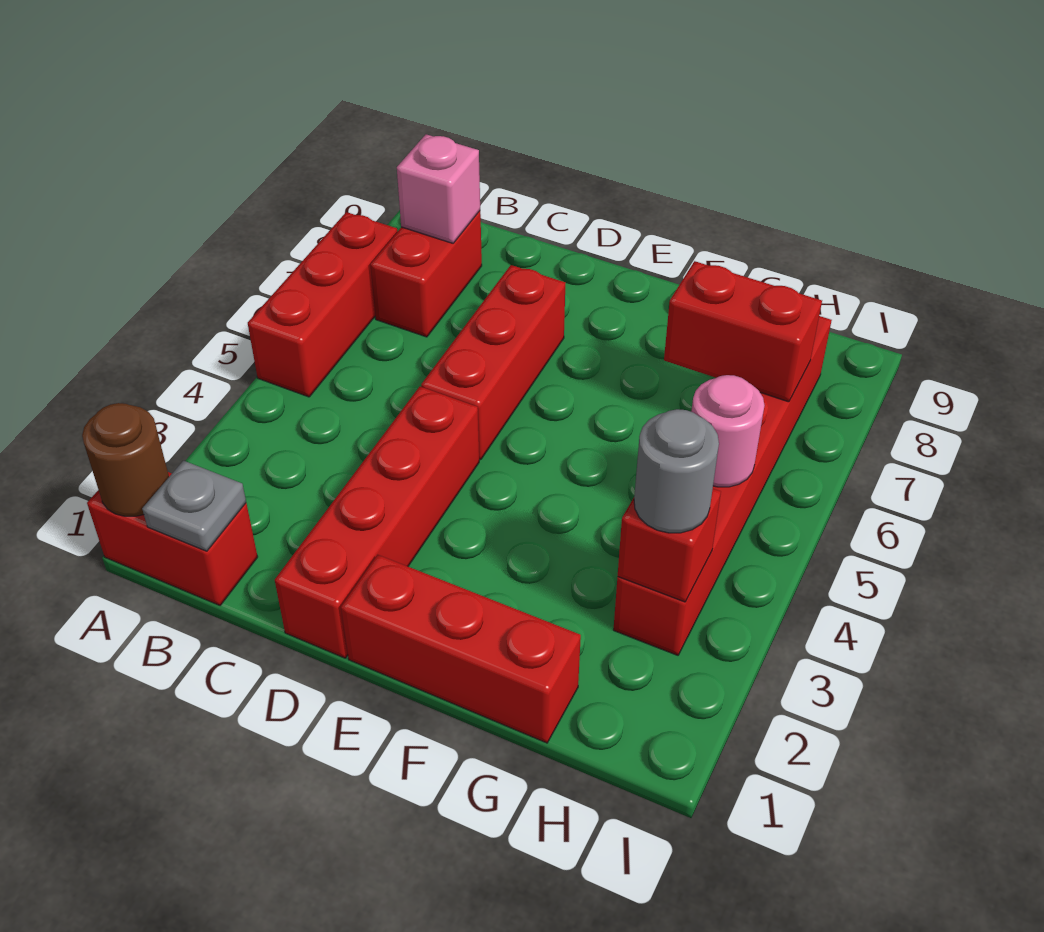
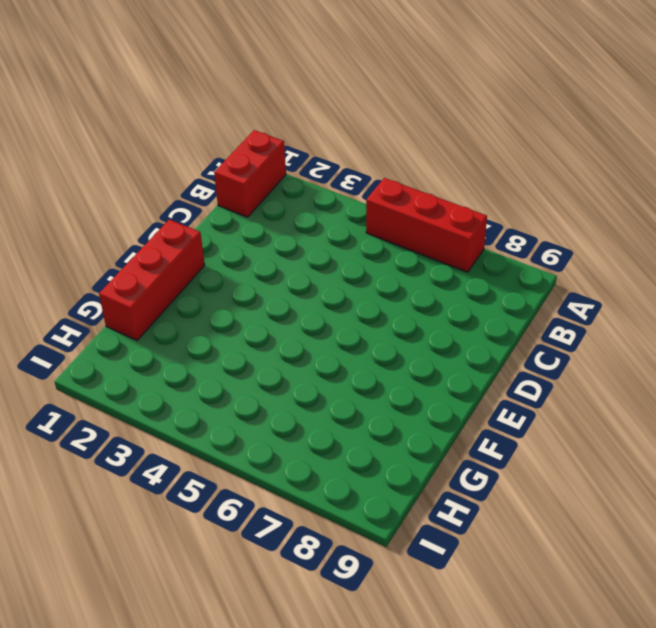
none -> red 1x2 brick [370,211,482,337]
none -> red 1x4 brick [275,387,479,658]
none -> red 1x3 brick [421,265,565,460]

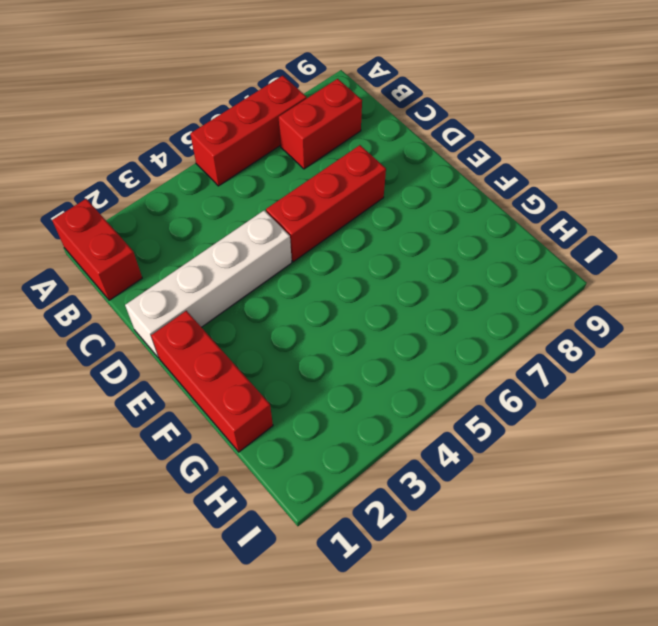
white 1x4 brick [125,210,292,358] -> red 1x4 brick [275,387,479,658]
none -> red 1x6 brick [613,316,832,655]
none -> brown 1x1 round brick [82,403,169,516]
none -> grey 1x1 plate [142,461,246,551]

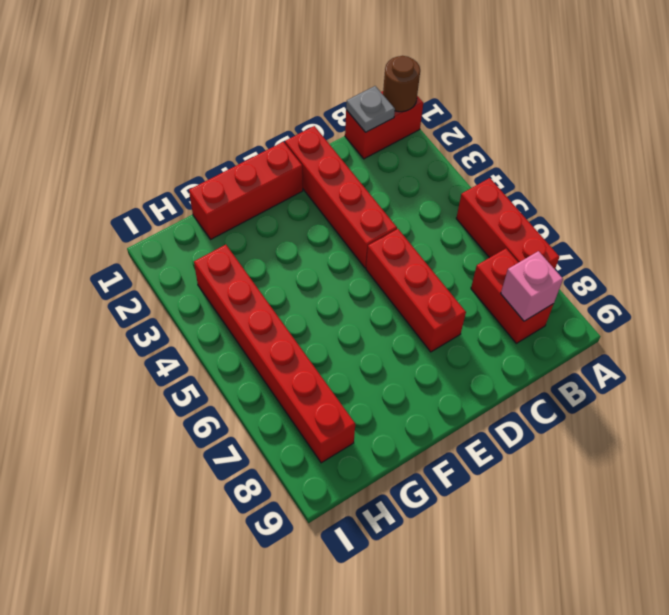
none -> red 1x2 brick [664,261,822,402]
none -> red 1x1 brick [618,489,721,602]
none -> pink 1x1 round brick [691,375,765,487]

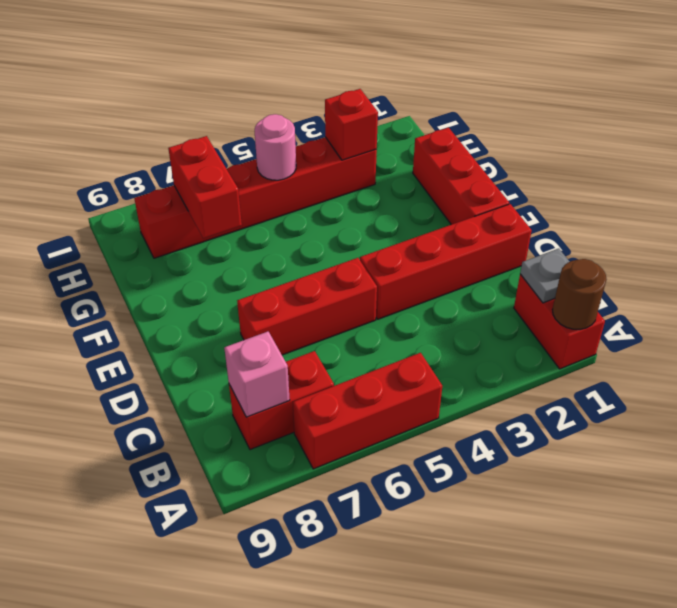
none -> grey 1x1 round brick [634,409,719,533]

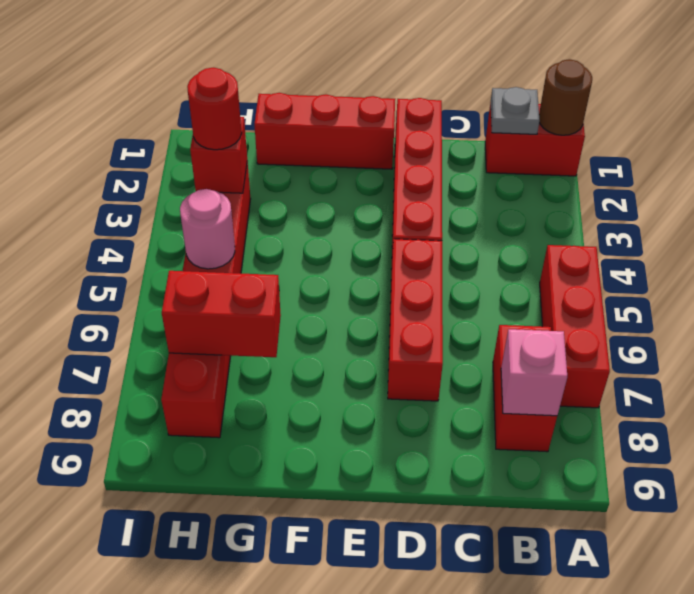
red 1x1 round brick [187,68,242,150] -> grey 1x1 round brick [634,409,719,533]

